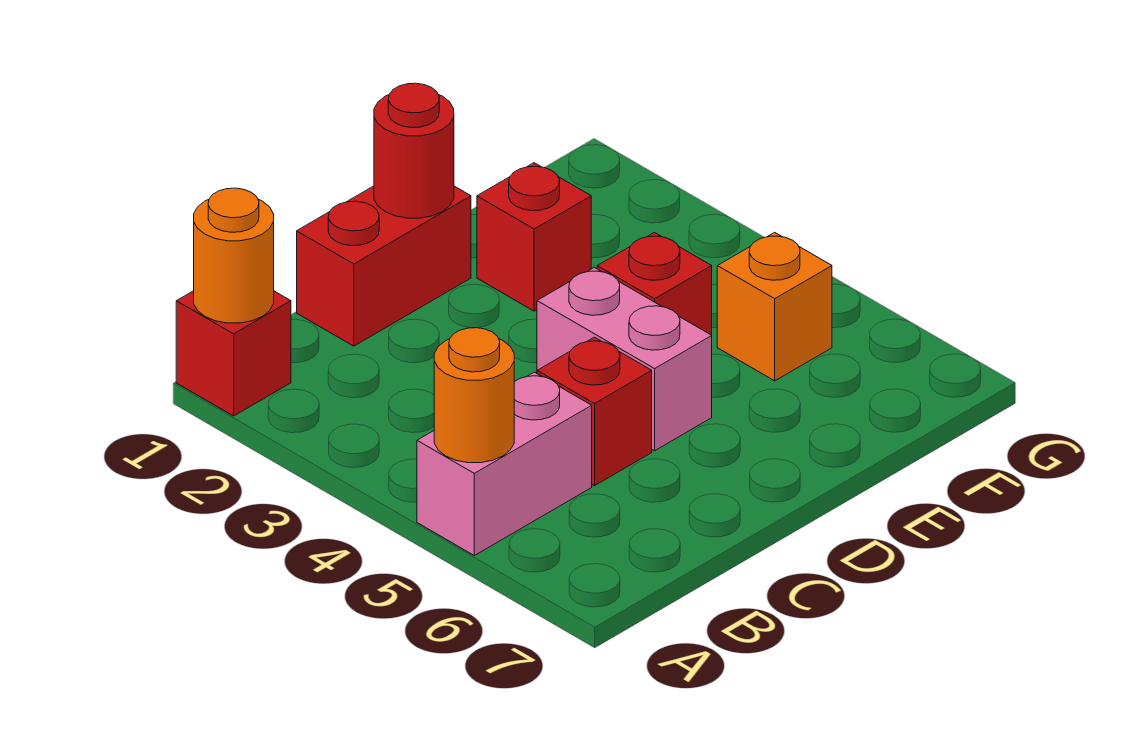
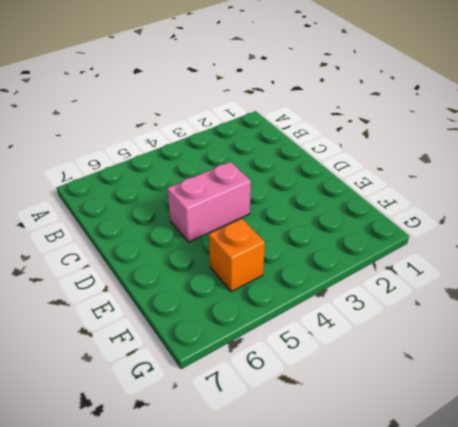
none -> red 1x1 brick [176,291,291,416]
none -> pink 1x2 brick [417,372,592,556]

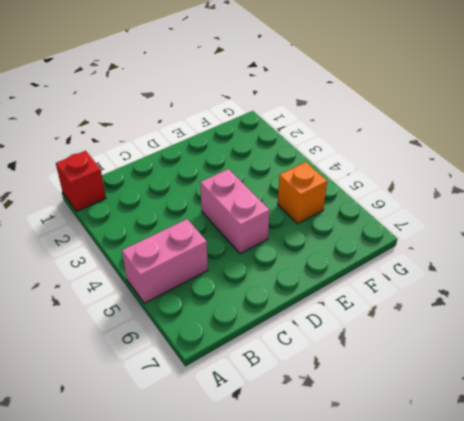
none -> red 1x2 brick [297,186,471,346]
none -> red 1x1 brick [537,337,652,486]

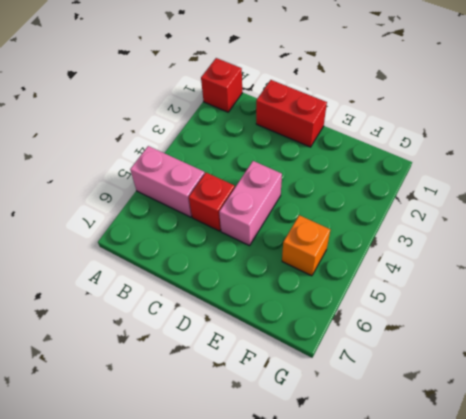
none -> red 1x1 brick [477,163,591,311]
none -> red 1x1 brick [597,233,712,335]

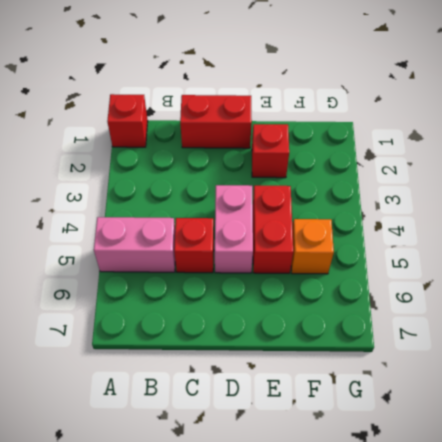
red 1x2 brick [253,186,293,273] -> red 1x1 brick [597,233,712,335]
none -> orange 1x1 round brick [194,188,274,323]
none -> orange 1x1 round brick [434,328,514,463]

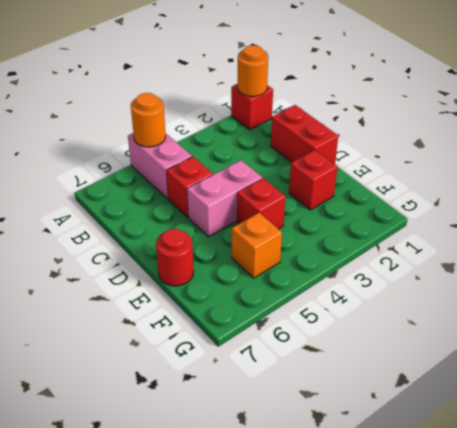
red 1x1 round brick [156,229,194,286] -> red 1x1 round brick moved to [374,83,454,218]

